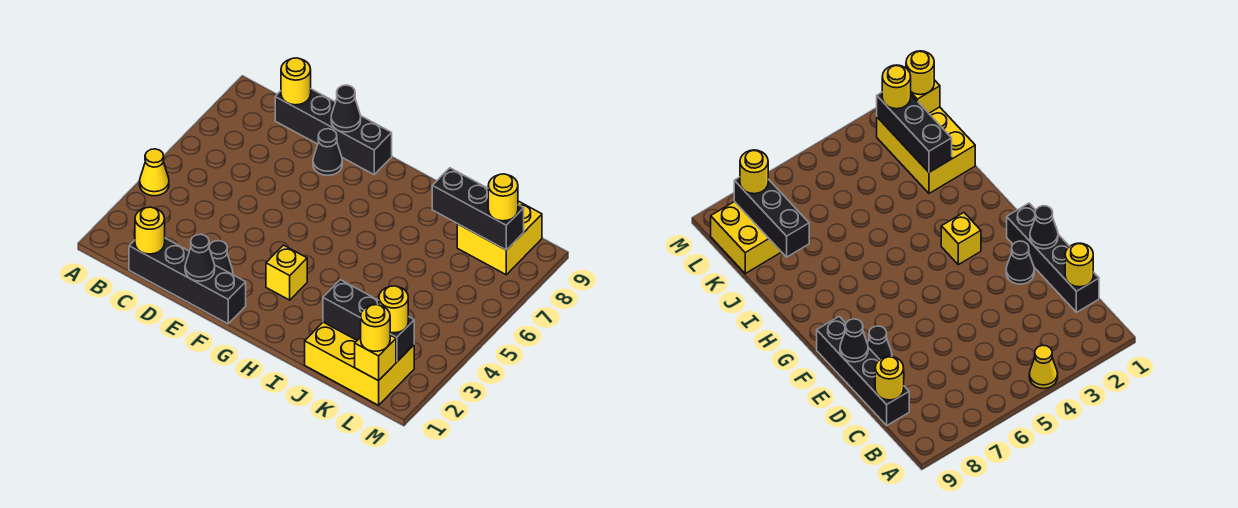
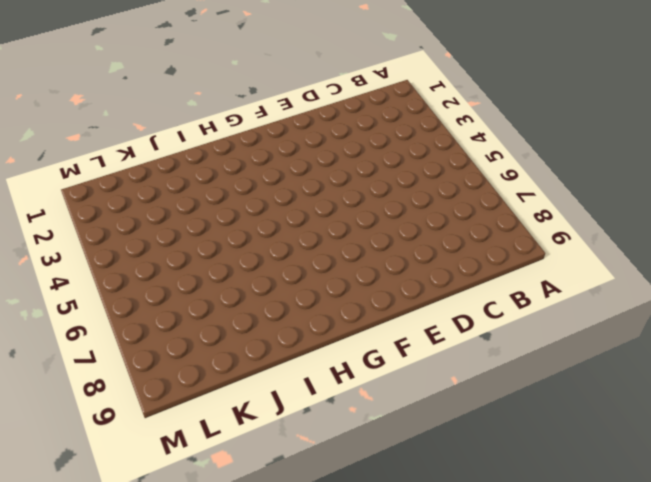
none -> yellow 1x1 cone [140,149,169,196]
none -> black 1x4 brick [129,238,246,324]
none -> black 1x4 brick [275,89,392,174]

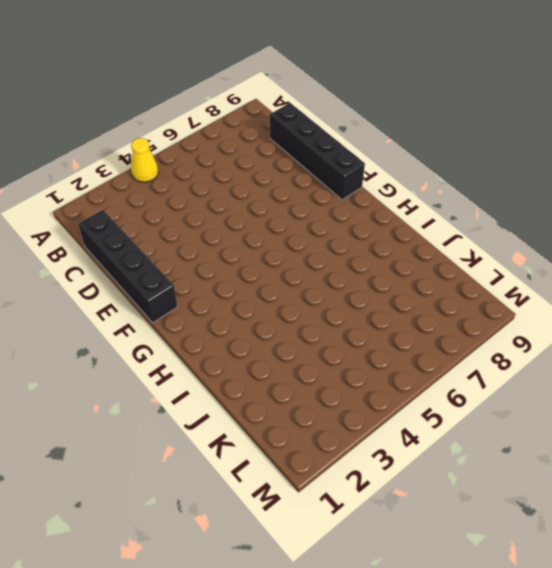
none -> black 1x1 cone [209,241,233,274]
none -> black 1x1 cone [313,129,342,176]
none -> yellow 1x1 brick [266,245,307,300]

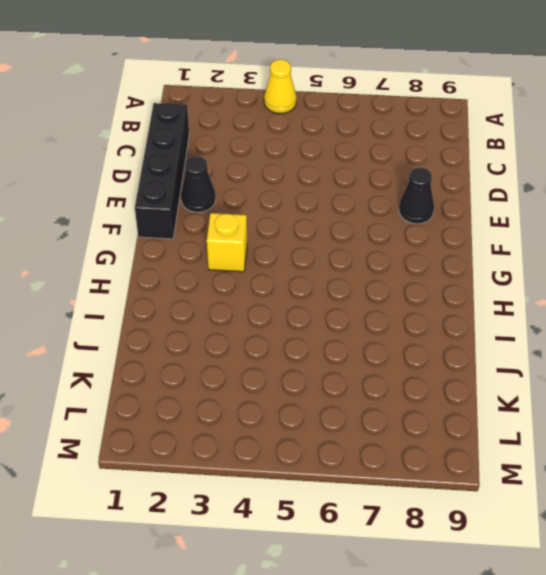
none -> black 1x4 brick [275,89,392,174]
none -> yellow 2x3 brick [305,322,414,405]
none -> yellow 2x2 brick [457,201,542,275]

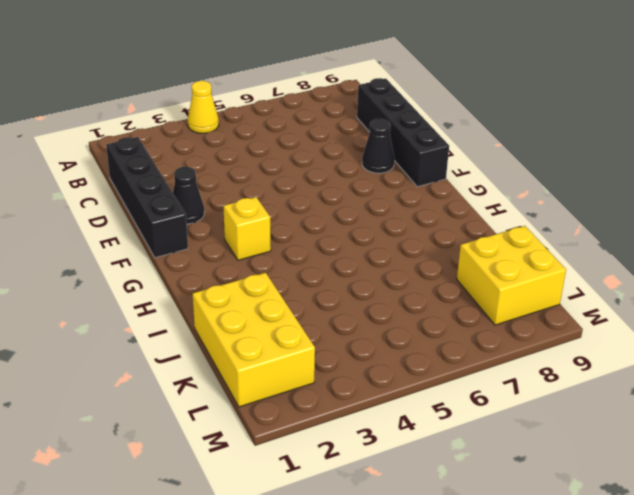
none -> yellow 1x1 round brick [135,207,165,254]
none -> yellow 1x1 round brick [281,58,311,105]
none -> black 1x1 cone [185,234,215,281]

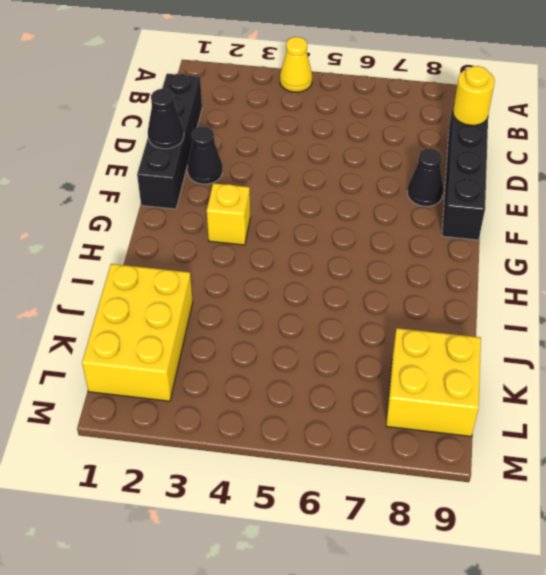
none -> yellow 1x1 round brick [135,207,165,254]
none -> black 1x1 cone [331,85,361,132]
none -> black 1x3 brick [323,280,414,362]

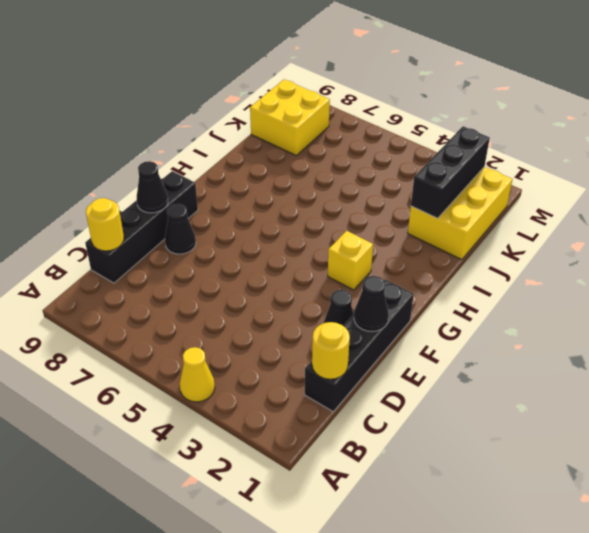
none -> black 1x3 brick [432,168,524,250]
none -> yellow 1x1 brick [355,335,396,381]
none -> yellow 1x1 round brick [361,305,390,351]

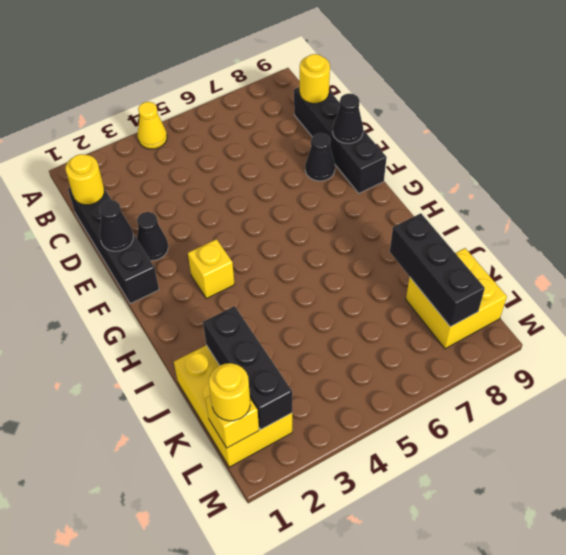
none -> yellow 1x1 round brick [379,286,408,333]
none -> yellow 1x1 round brick [488,174,518,221]

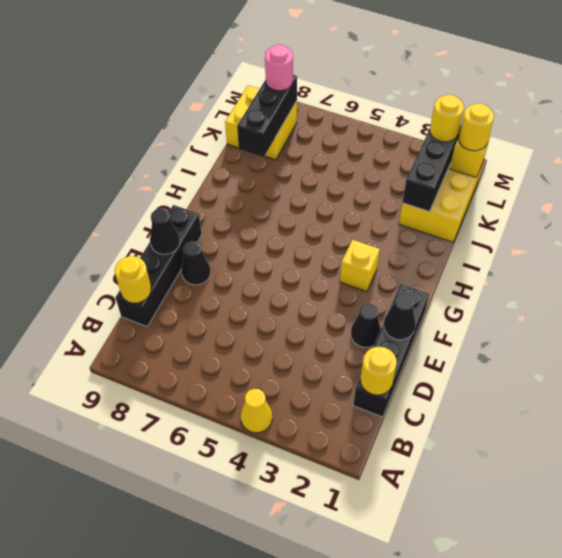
pink 1x1 round brick [265,44,293,91] -> yellow 1x1 round brick [488,174,518,221]

